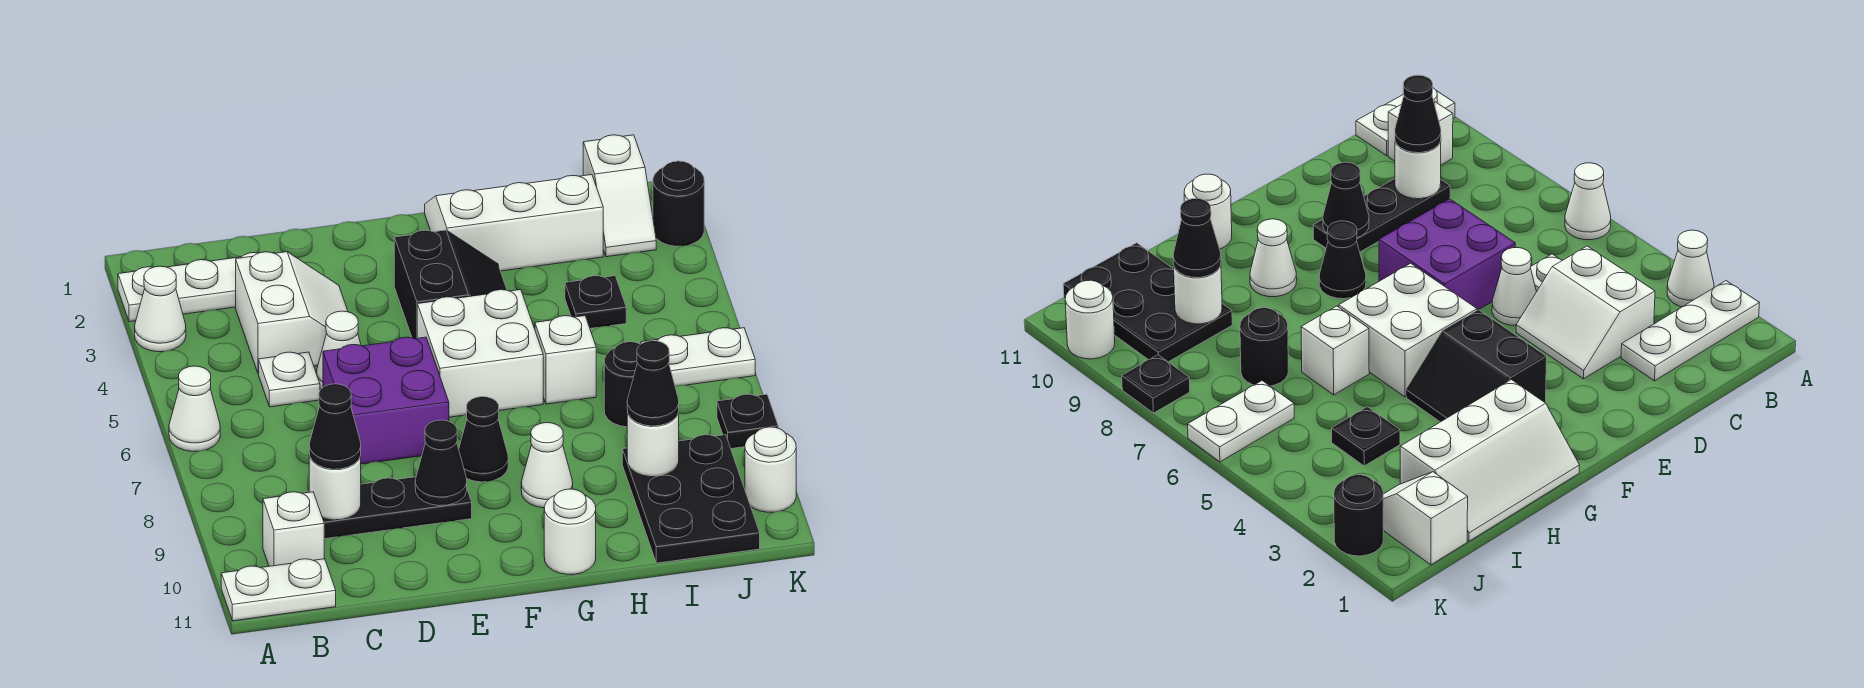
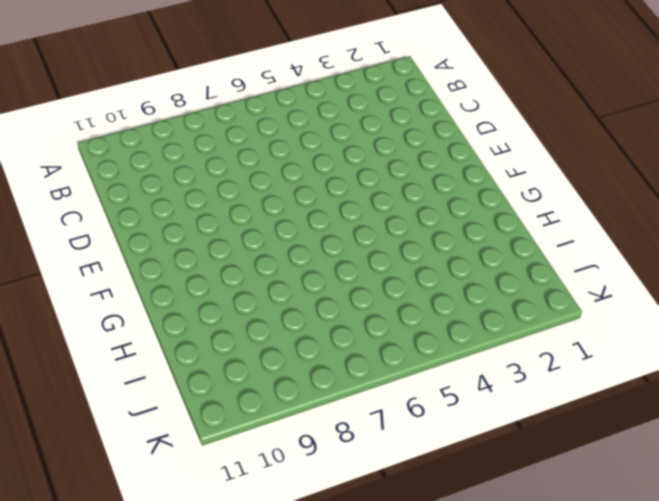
none -> white 1x3 plate [118,252,274,322]
none -> white 1x1 cone [135,266,186,352]
none -> white 1x1 cone [169,366,220,452]
none -> white 1x2 plate [221,559,336,621]

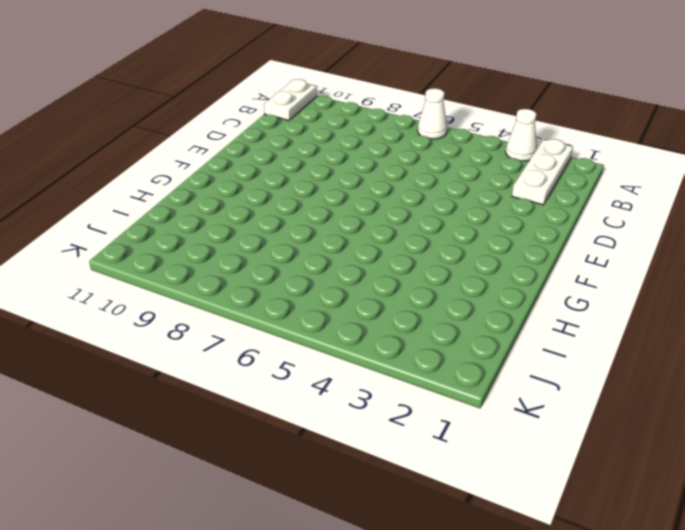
none -> white 1x1 brick [263,492,324,566]
none -> white 2x2 slope [236,252,348,374]
none -> white 1x1 plate [259,352,320,407]
none -> black 1x3 plate [304,477,472,539]

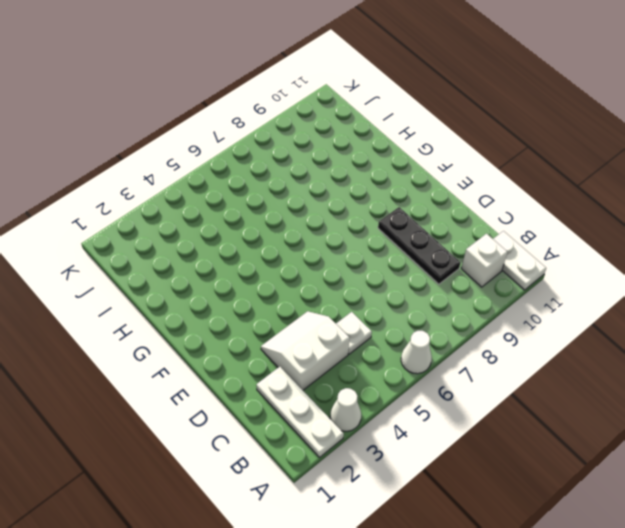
none -> white 1x1 cone [317,311,361,389]
none -> purple 2x2 brick [323,337,449,464]
none -> black 2x2 slope [394,230,507,339]
none -> white 2x2 brick [417,290,543,417]

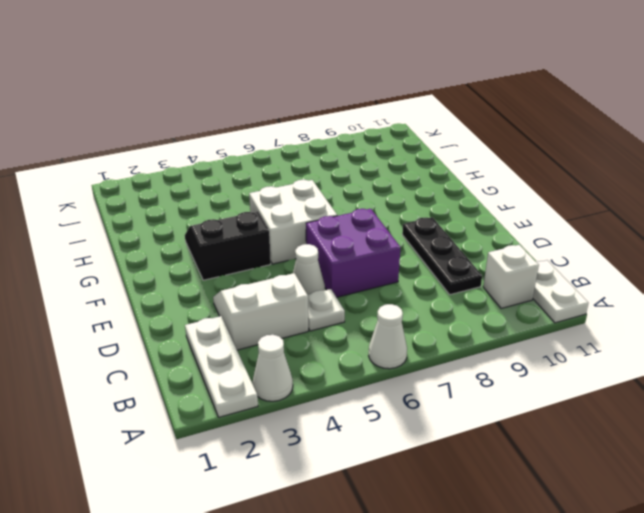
none -> black 1x1 cone [459,397,508,482]
none -> white 2x3 slope [425,175,603,271]
none -> white 1x1 cone [521,423,573,508]
none -> white 1x1 round brick [544,489,596,574]

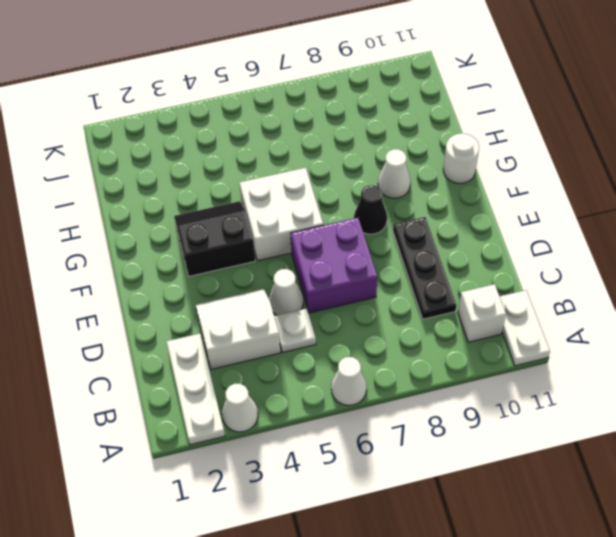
none -> white 2x3 slope [425,175,603,271]
none -> white 1x1 brick [535,316,596,404]
none -> black 1x1 plate [565,276,626,329]
none -> black 1x1 round brick [604,342,641,427]

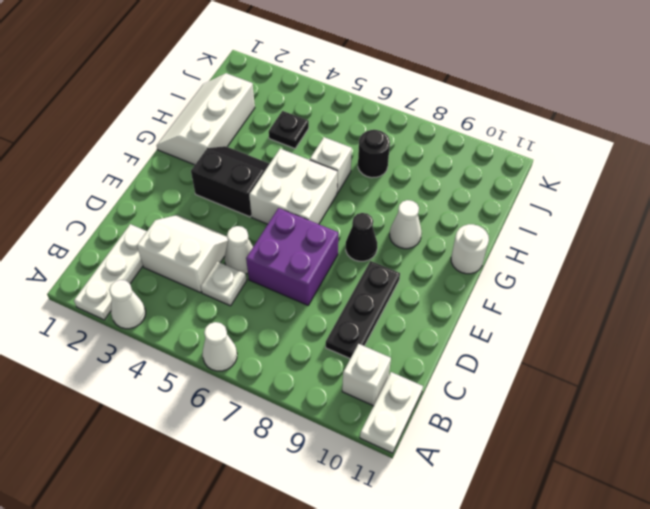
none -> black 2x3 plate [622,435,760,563]
none -> white 1x2 slope [583,135,656,257]
none -> white 1x2 plate [641,328,755,386]
none -> black 1x1 round brick [653,161,704,246]

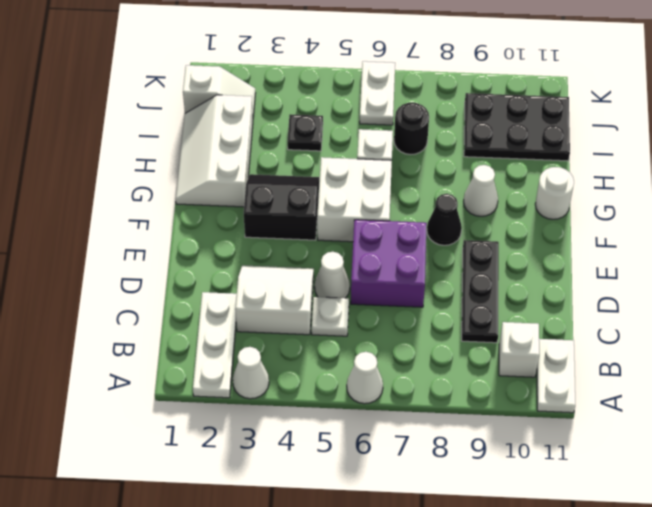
none -> black 1x1 round brick [653,161,704,246]
none -> black 1x1 plate [717,394,778,449]
none -> white 1x1 round brick [745,427,796,512]
none -> white 1x1 round brick [309,453,361,520]

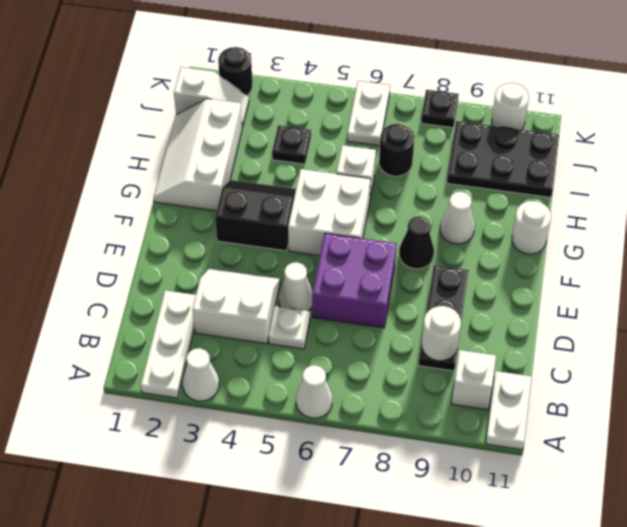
none -> black 1x1 cone [415,420,467,506]
none -> white 1x1 round brick [627,410,679,477]
none -> black 1x1 cone [309,384,361,469]
none -> black 1x1 cone [627,341,679,426]

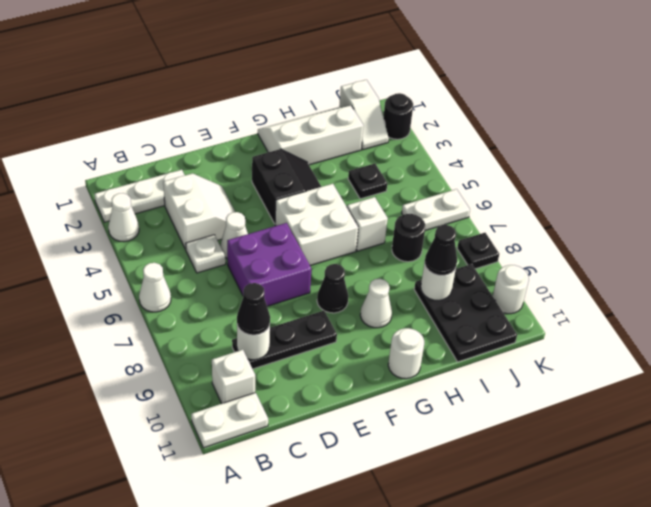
none -> black 1x1 cone [415,420,467,506]

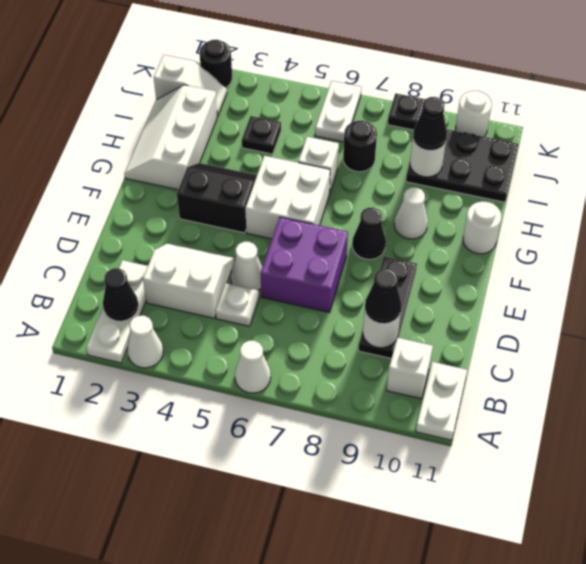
black 1x1 cone [103,268,139,321] -> black 1x1 cone moved to [415,420,467,506]

